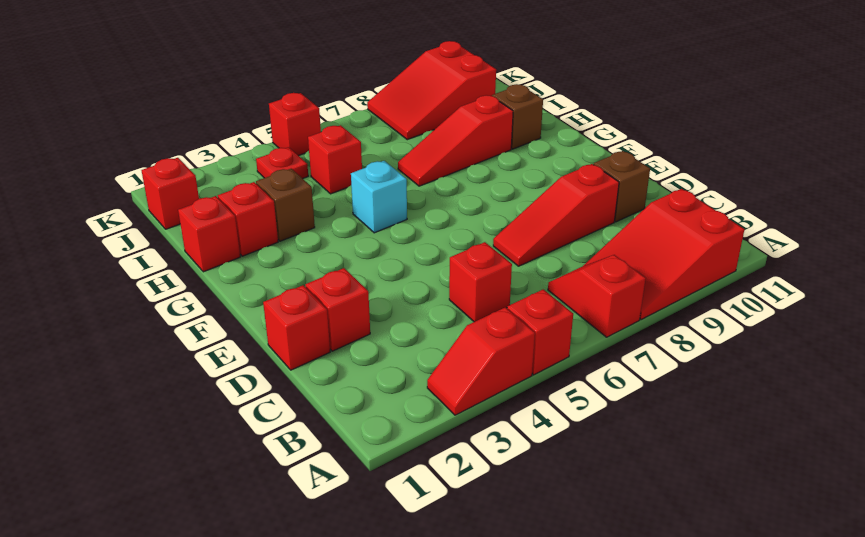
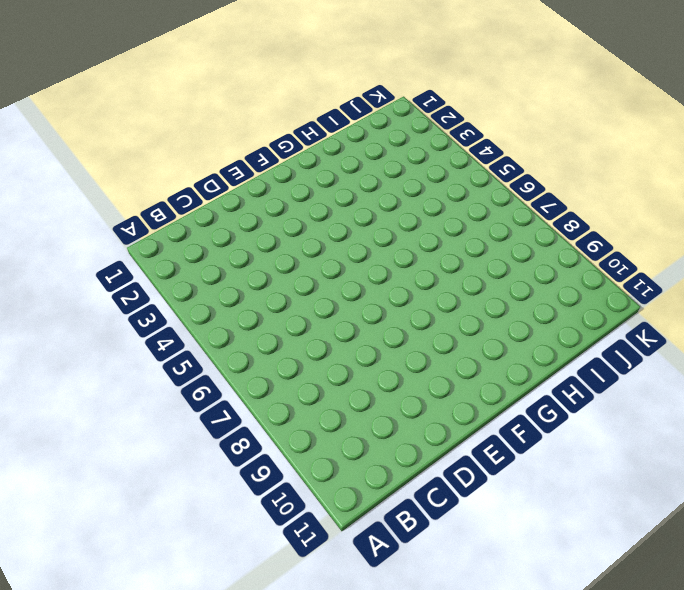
none -> red 1x2 slope [427,307,535,415]
none -> red 1x1 brick [507,289,573,375]
none -> red 1x2 slope [548,255,646,337]

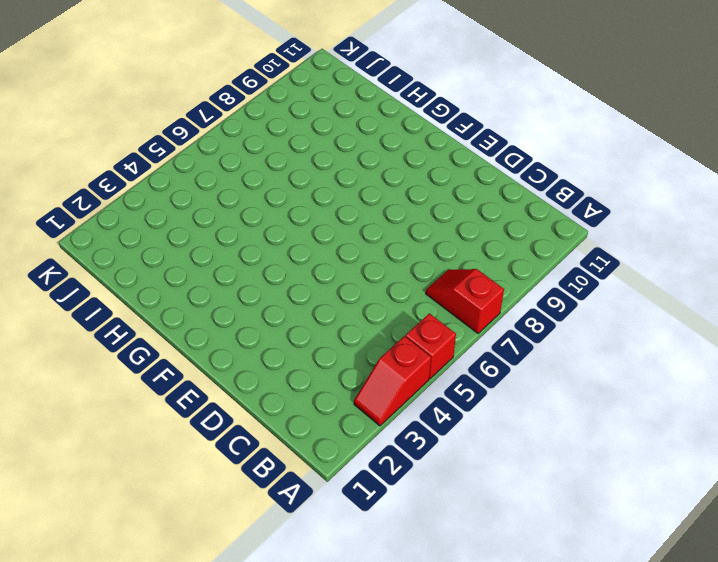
none -> red 2x3 slope [583,189,745,320]
none -> red 1x1 brick [449,242,512,322]
none -> red 1x1 brick [263,285,330,370]

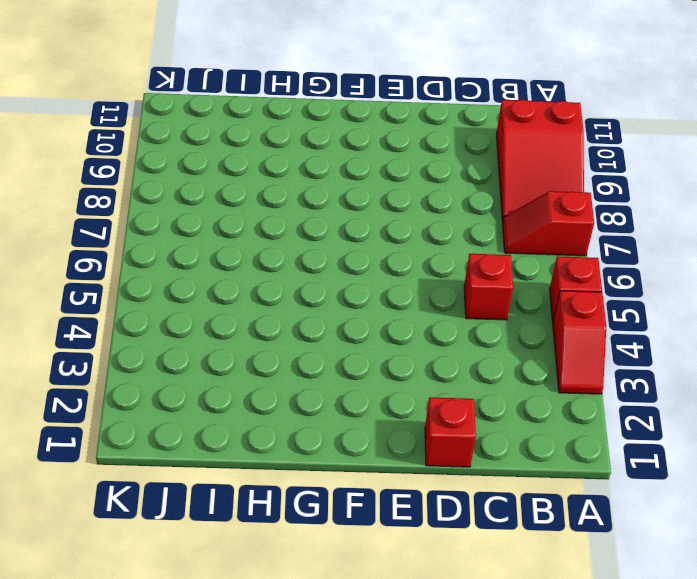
none -> red 1x1 brick [305,268,370,351]
none -> red 1x3 slope [493,164,619,266]
none -> brown 1x1 brick [594,151,650,222]

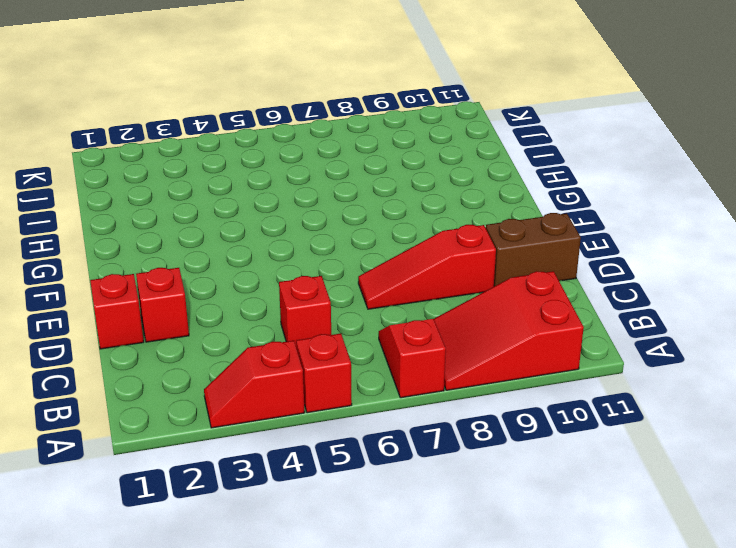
brown 1x2 brick [486,213,581,286] -> brown 1x1 brick [594,151,650,222]
none -> cyan 1x1 brick [351,161,407,233]
none -> red 1x1 brick [178,196,240,272]
none -> red 1x1 brick [218,182,278,256]

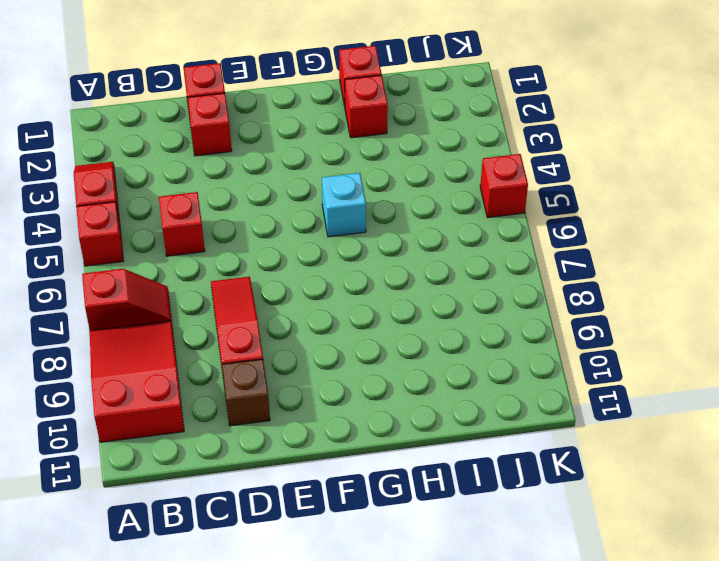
none -> brown 1x1 brick [256,169,315,241]
none -> red 1x3 slope [398,95,513,186]
none -> brown 1x1 brick [492,84,543,149]

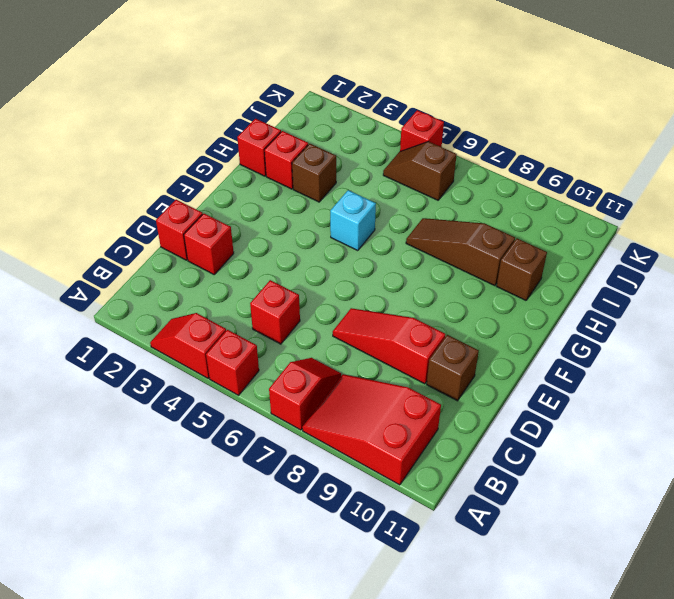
brown 1x3 slope [406,218,515,286] -> red 1x3 slope [398,95,513,186]
brown 1x2 slope [383,141,457,200] -> none
none -> red 1x1 brick [308,125,362,194]
none -> red 1x1 brick [142,158,199,229]
none -> red 1x1 plate [256,147,308,178]

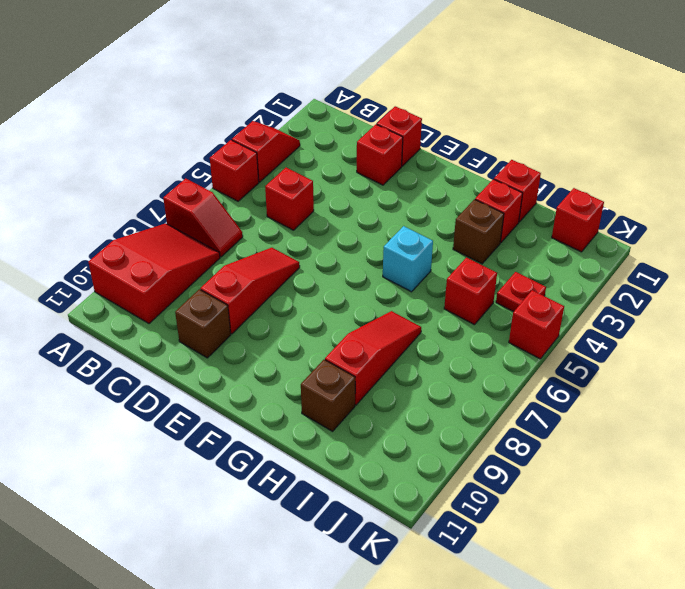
none -> red 2x3 slope [367,41,496,140]

